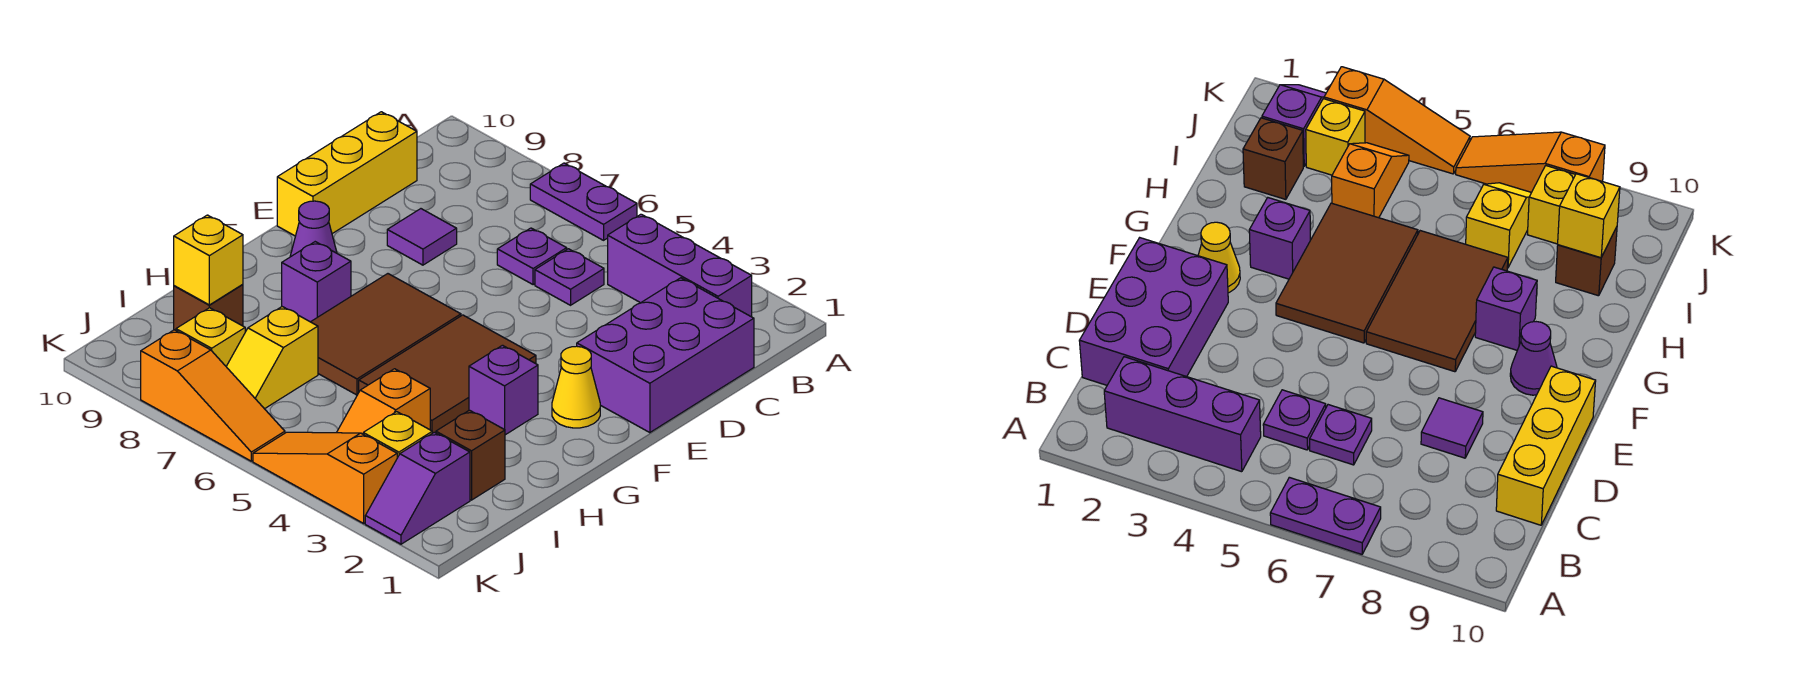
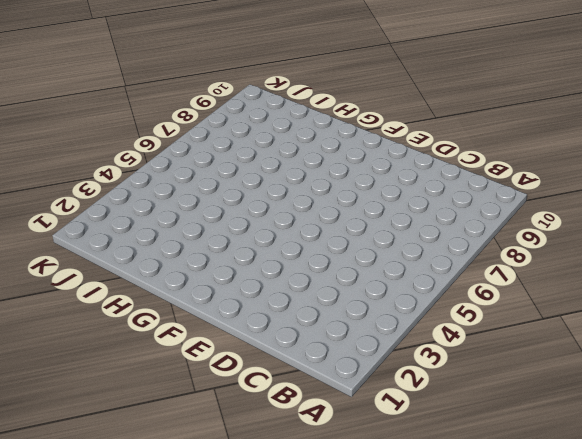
none -> purple 1x2 plate [530,163,637,240]
none -> purple 1x3 brick [608,214,752,317]
none -> purple 2x3 brick [577,278,754,433]

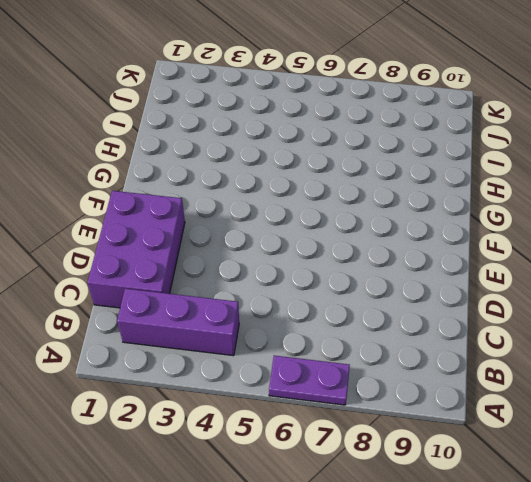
none -> purple 1x1 plate [535,249,604,305]
none -> purple 1x1 plate [497,228,567,285]
none -> yellow 1x3 brick [277,112,417,236]

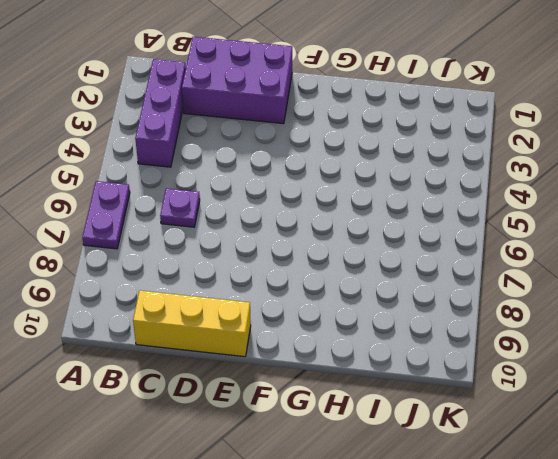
none -> purple 1x1 plate [535,249,604,305]
none -> purple 1x1 tile [387,209,457,265]
none -> yellow 1x1 cone [552,346,600,428]

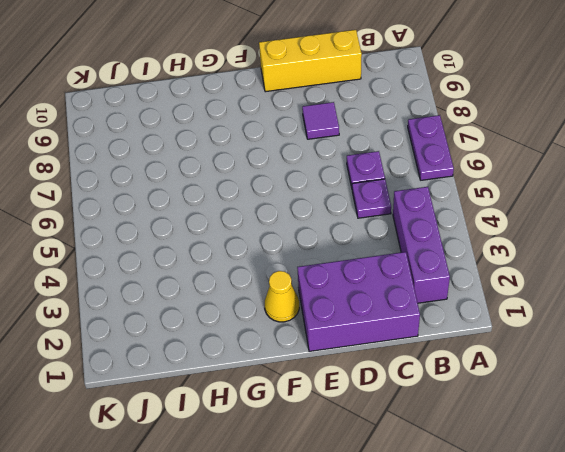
none -> brown 2x3 tile [359,315,536,433]
none -> brown 2x3 tile [311,274,461,395]
none -> purple 1x1 cone [290,201,337,257]

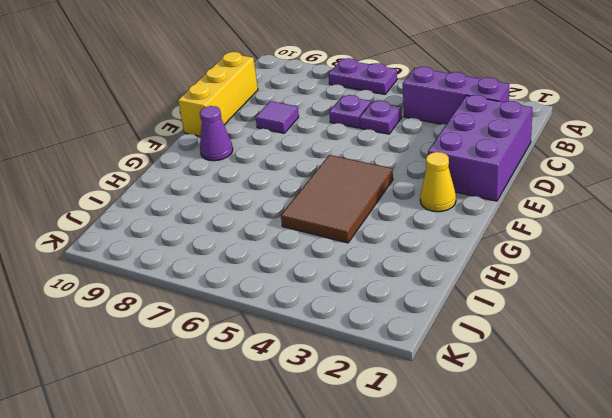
none -> brown 2x3 tile [311,274,461,395]
none -> purple 1x1 brick [469,345,538,435]
none -> purple 1x1 brick [282,242,351,322]

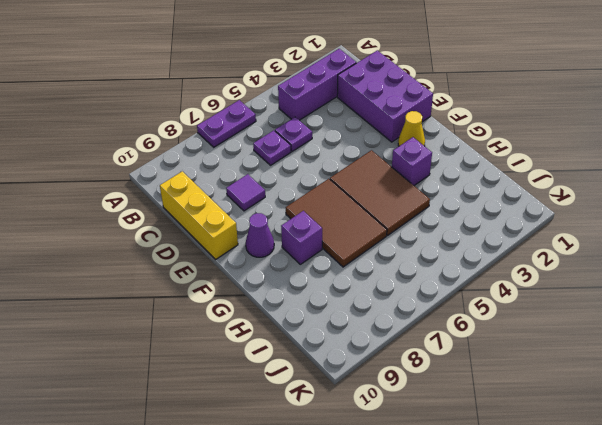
none -> brown 1x1 brick [436,410,505,500]
none -> orange 1x2 slope [337,369,430,434]
none -> yellow 1x2 slope [226,307,318,409]

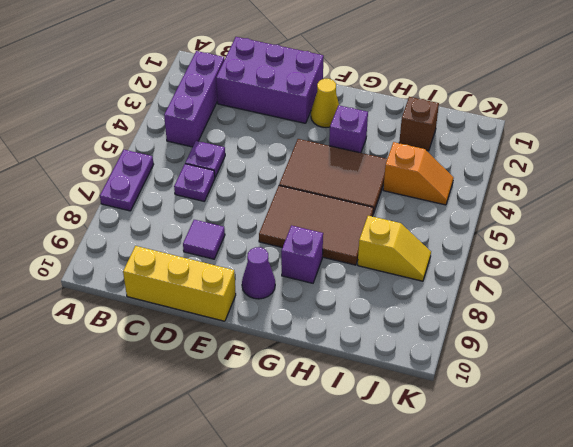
none -> brown 1x1 brick [174,285,243,330]
none -> purple 1x2 slope [365,432,470,544]
none -> yellow 1x1 brick [363,412,432,458]

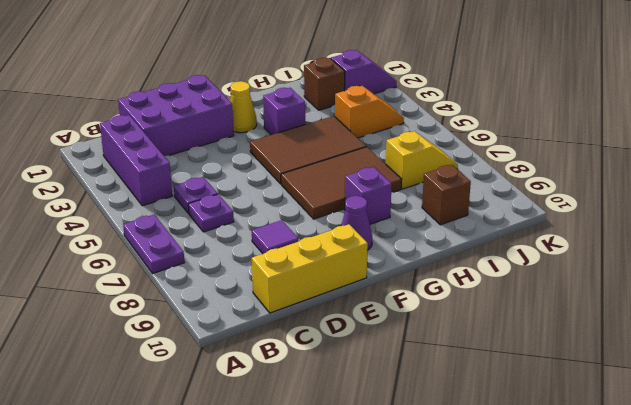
none -> yellow 1x1 brick [363,412,432,458]
none -> yellow 1x1 brick [176,308,245,366]
none -> orange 1x3 slope [253,432,397,523]

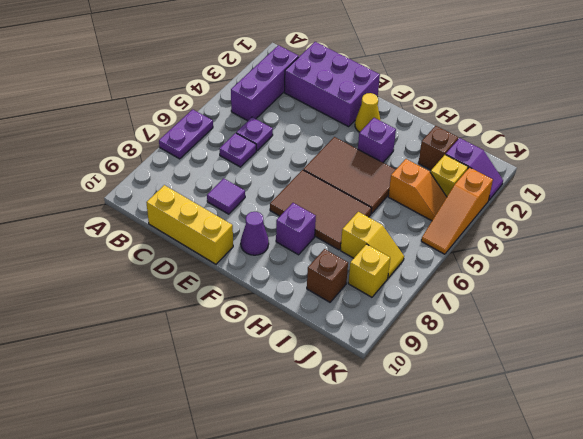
none -> orange 1x3 slope [141,330,285,461]
none -> yellow 1x1 brick [174,215,243,305]

